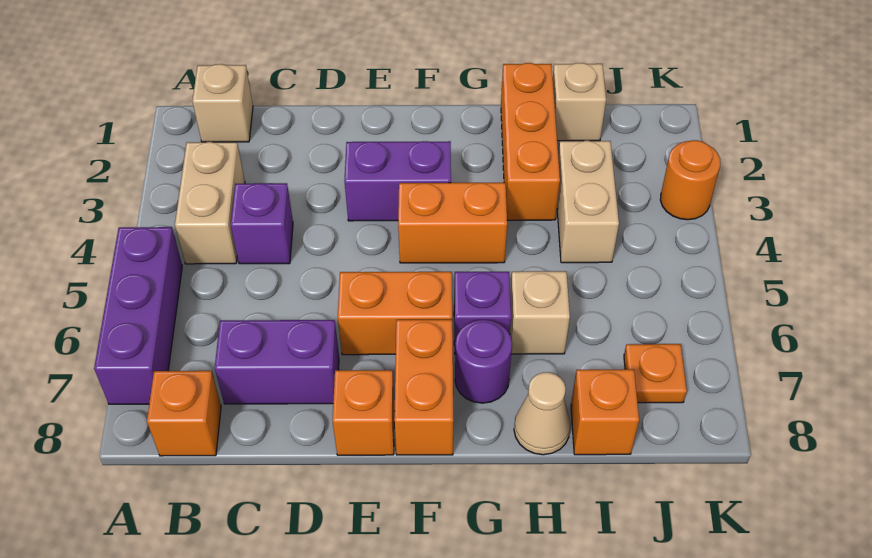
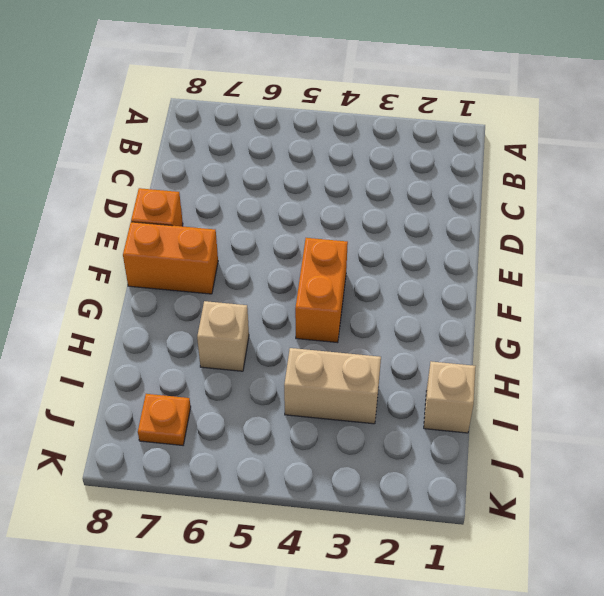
none -> purple 1x3 brick [94,227,182,404]
none -> tan 1x1 brick [192,64,253,142]
none -> tan 1x2 brick [175,142,245,264]

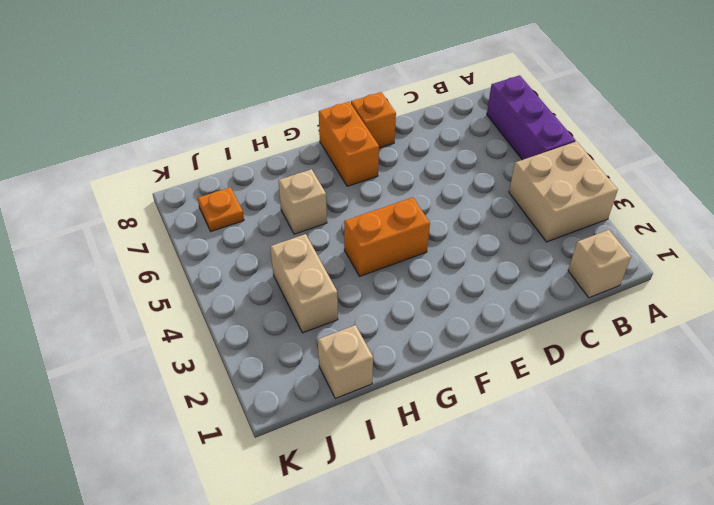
tan 2x2 brick [509,142,618,242] -> tan 1x2 brick [175,142,245,264]
none -> orange 1x1 brick [147,371,221,456]
none -> purple 1x1 brick [231,183,293,264]
none -> purple 1x2 brick [215,320,339,404]

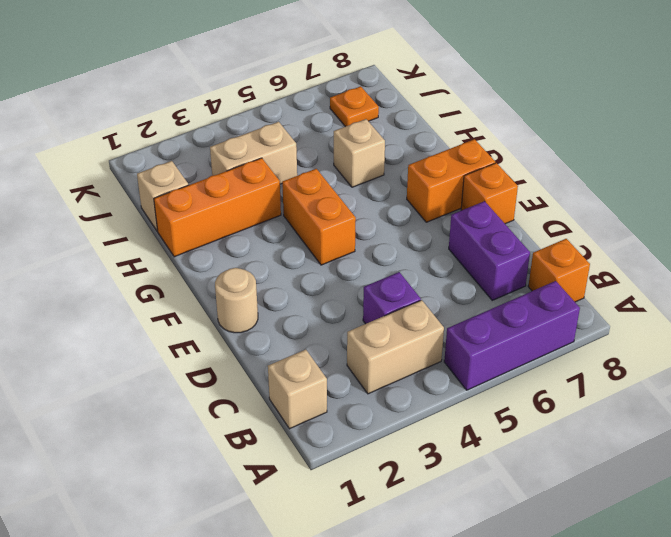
tan 1x1 round brick [215,268,258,333] -> none
none -> purple 1x2 brick [344,141,451,221]
none -> orange 1x2 brick [338,272,452,355]
none -> purple 1x1 brick [454,272,511,345]

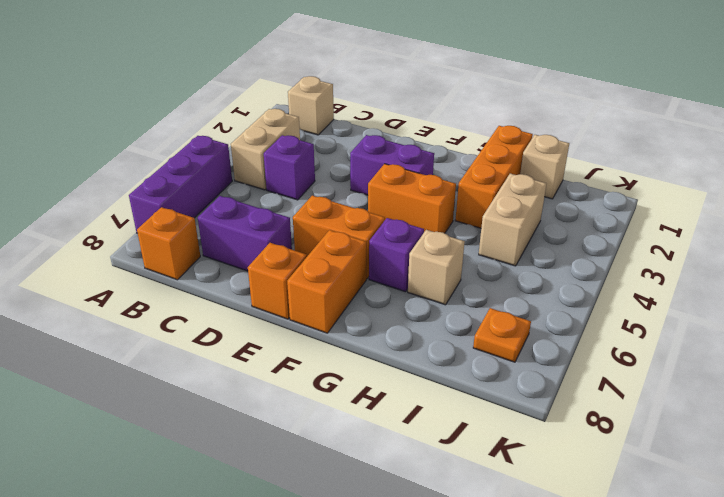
none -> purple 1x1 round brick [455,320,512,403]
none -> tan 1x1 cone [514,372,571,455]
none -> orange 1x1 brick [571,369,639,455]

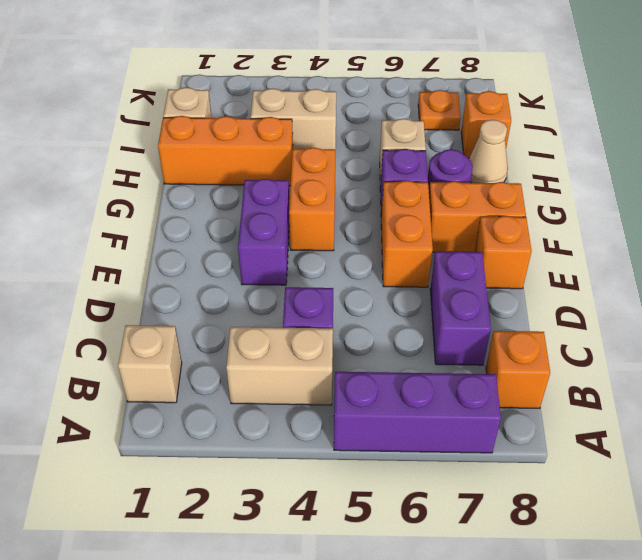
none -> orange 1x1 round brick [660,140,720,220]

